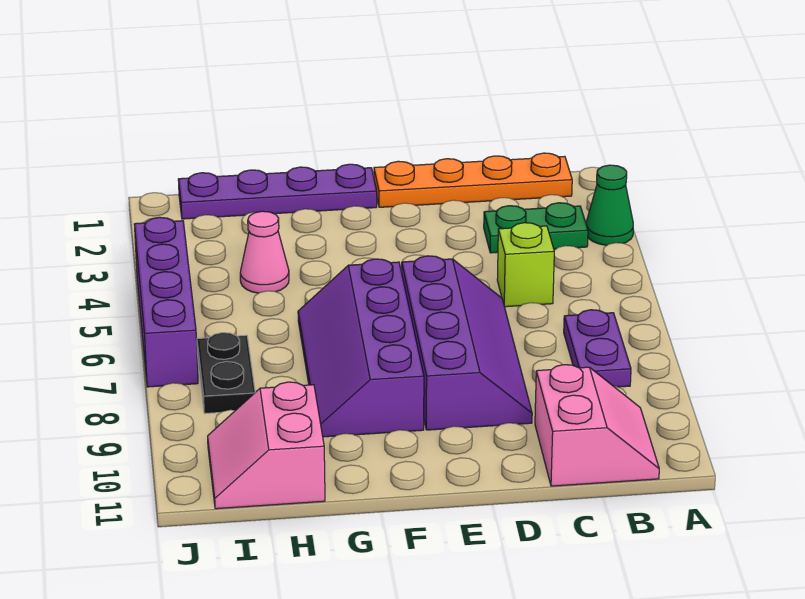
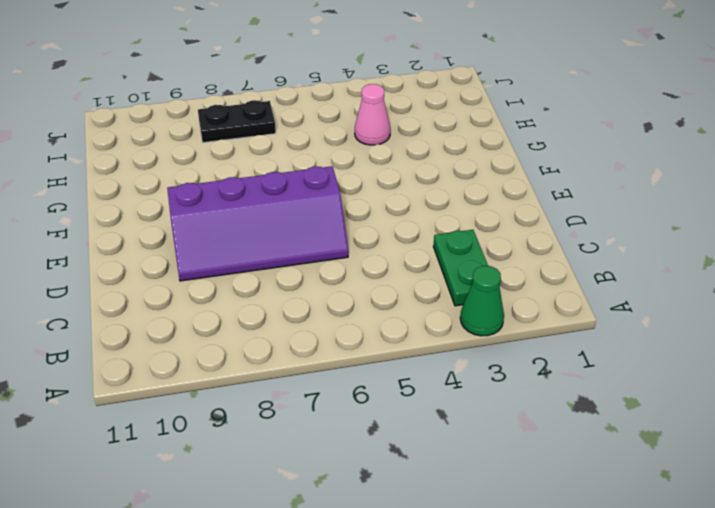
none -> orange 1x4 plate [374,153,572,207]
none -> purple 1x2 plate [564,310,631,387]
none -> pink 2x2 slope [535,365,659,486]

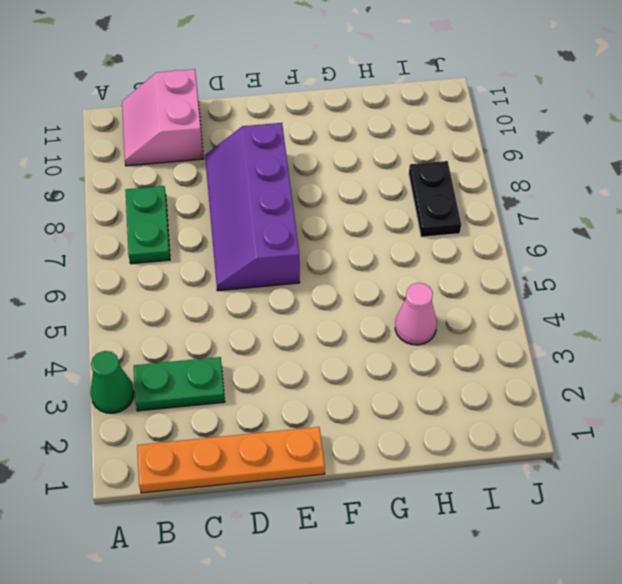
green 1x2 plate [125,186,170,264] -> purple 1x2 plate [564,310,631,387]
none -> lime 1x1 brick [497,223,554,307]
none -> purple 1x4 plate [178,164,377,219]
none -> purple 2x4 slope [298,259,424,437]

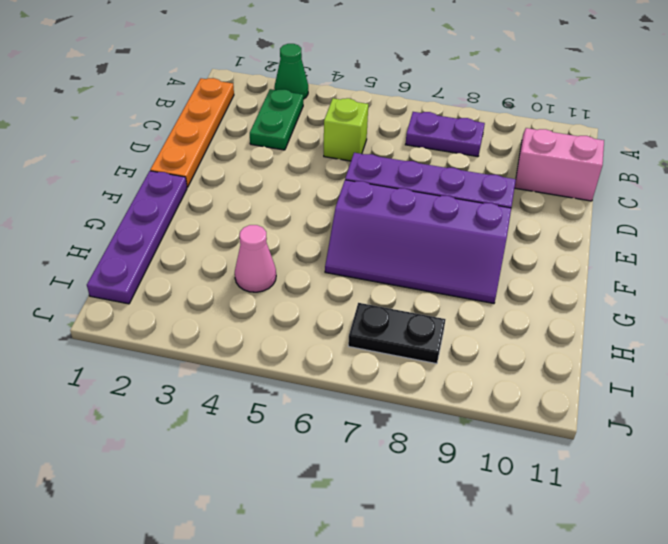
none -> pink 2x2 slope [208,382,325,509]
none -> purple 1x4 brick [134,217,198,387]

